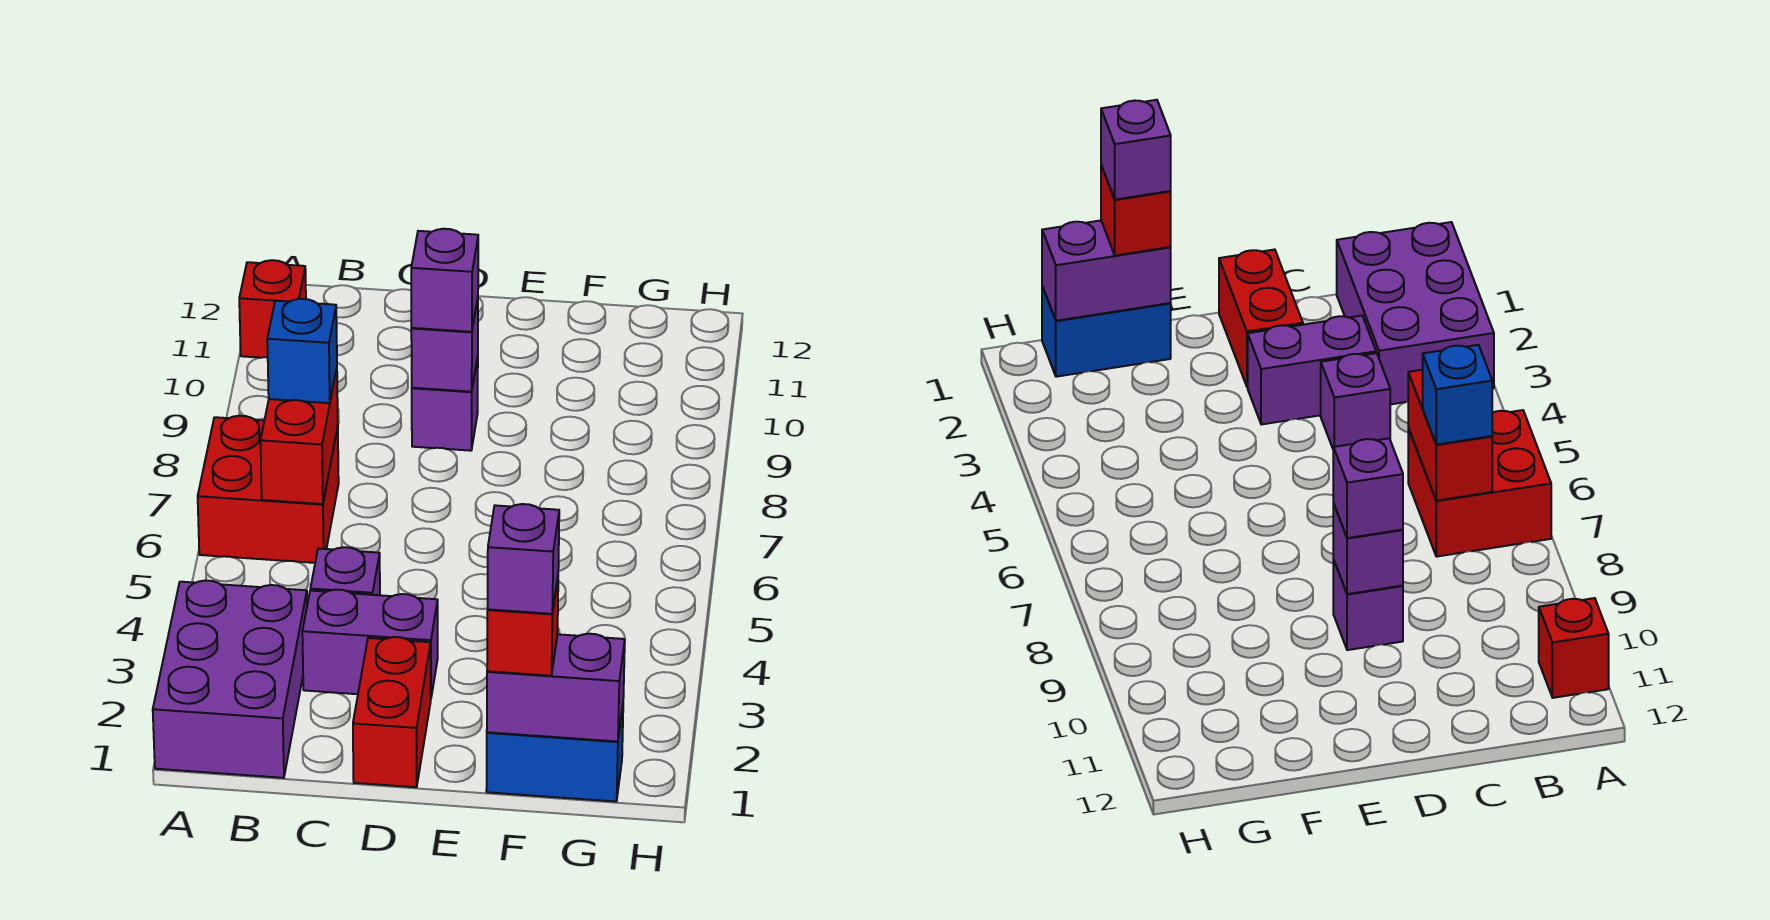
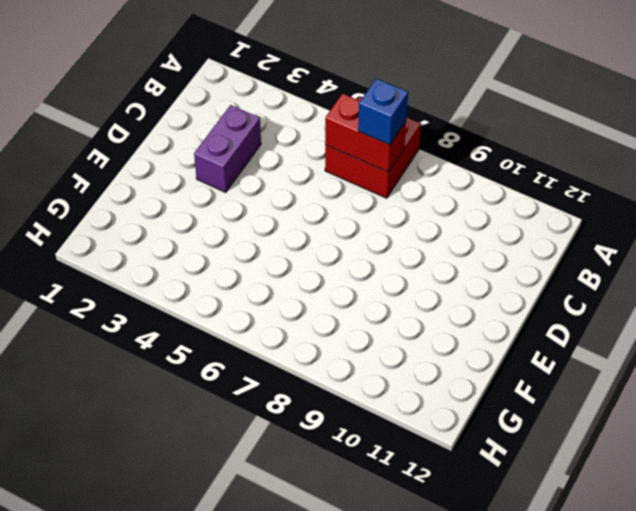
none -> purple 2x3 brick [153,581,307,778]
none -> red 1x1 brick [239,260,306,358]
none -> purple 1x1 brick [310,547,380,595]

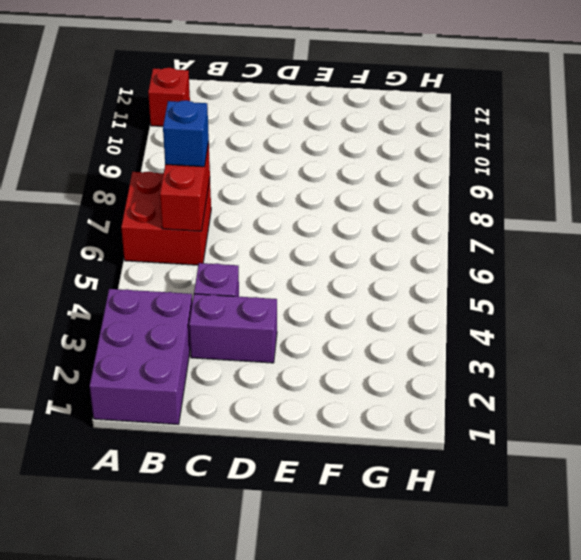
none -> red 1x2 brick [353,637,431,787]
none -> purple 1x1 brick [412,357,478,451]
none -> blue 1x2 brick [486,707,623,802]

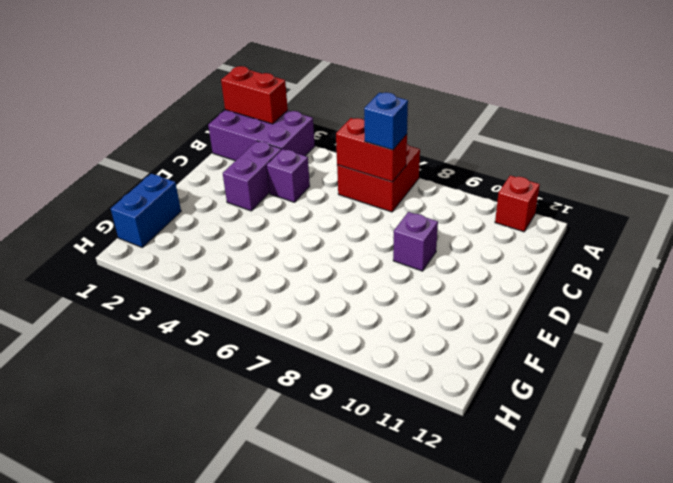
red 1x2 brick [221,66,288,124] -> red 1x2 brick moved to [353,637,431,787]
none -> purple 1x1 brick [411,299,478,392]
none -> purple 1x2 brick [487,634,625,742]
none -> purple 1x1 brick [411,229,478,332]

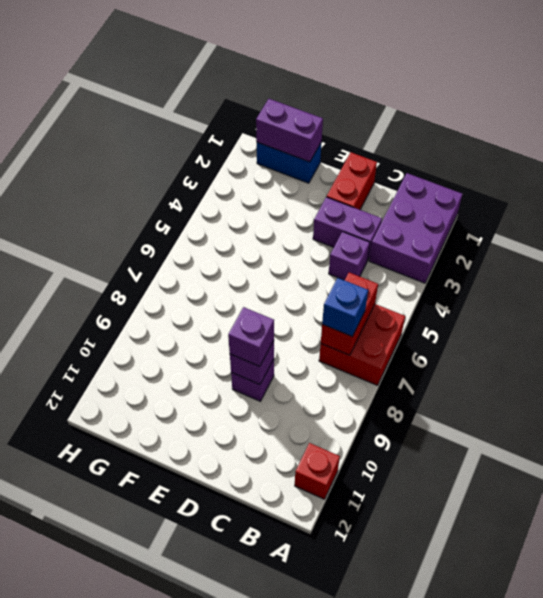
none -> red 1x1 brick [487,579,558,676]
none -> purple 1x1 brick [488,504,559,614]

